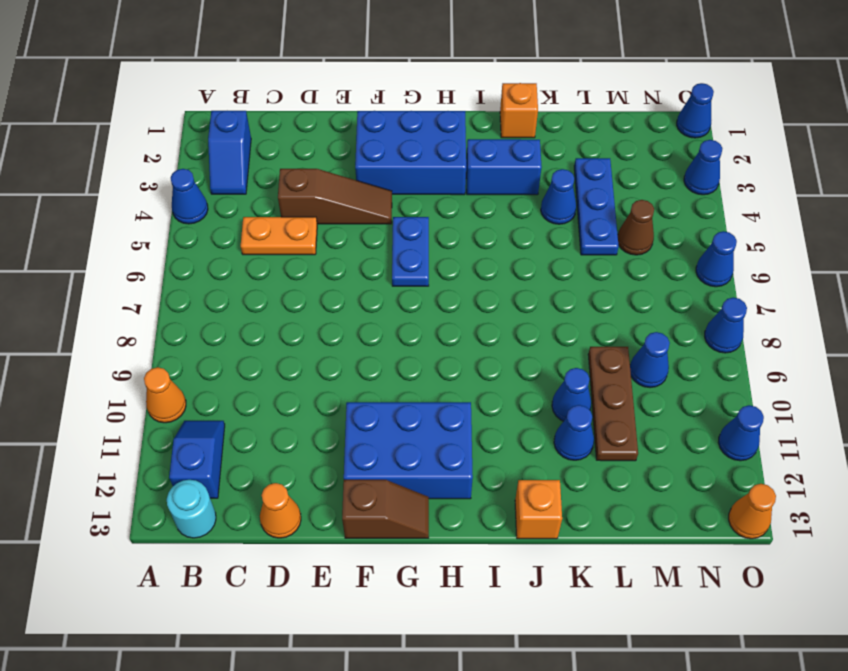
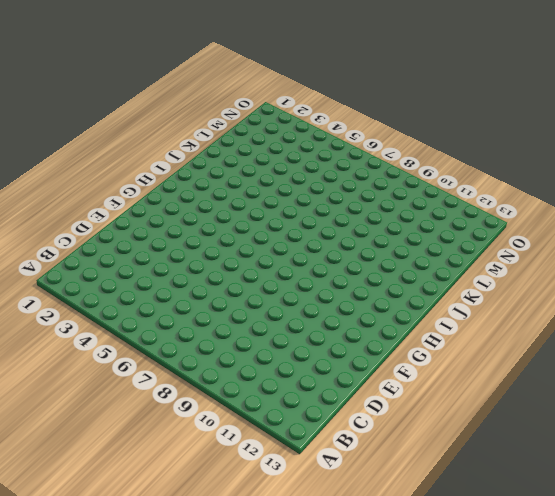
none -> blue 1x1 cone [171,169,208,224]
none -> orange 1x1 cone [144,367,186,423]
none -> blue 1x2 slope [208,111,251,194]

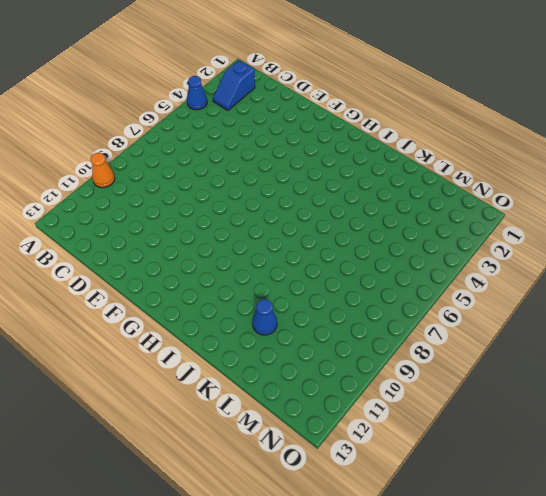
none -> blue 1x2 slope [169,421,225,498]
none -> cyan 1x1 round brick [167,480,216,538]
none -> orange 1x2 plate [241,217,317,255]

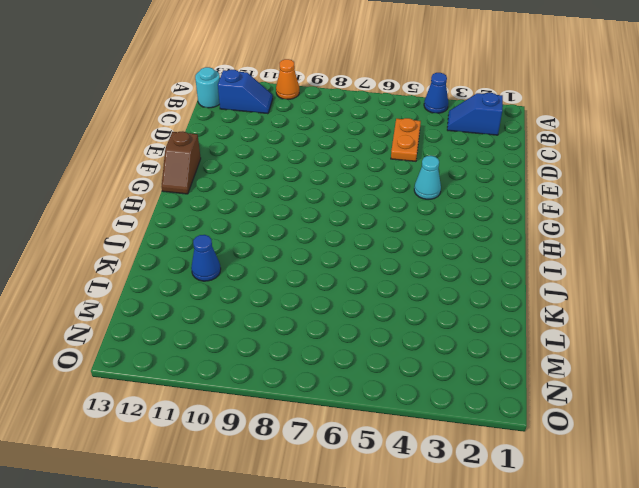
cyan 1x1 cone [414,156,441,199] -> brown 1x3 slope [278,169,392,224]
none -> orange 1x1 cone [260,483,301,538]
none -> blue 2x3 brick [355,111,466,195]
none -> blue 2x3 brick [344,402,473,499]

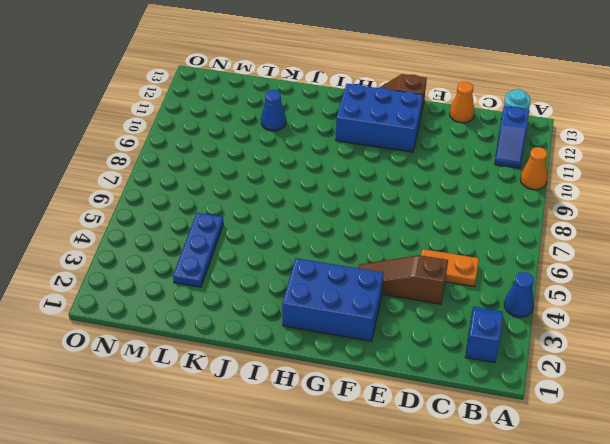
none -> blue 1x2 plate [392,217,429,286]
none -> blue 1x2 brick [466,139,542,195]
none -> orange 1x1 brick [500,83,538,138]

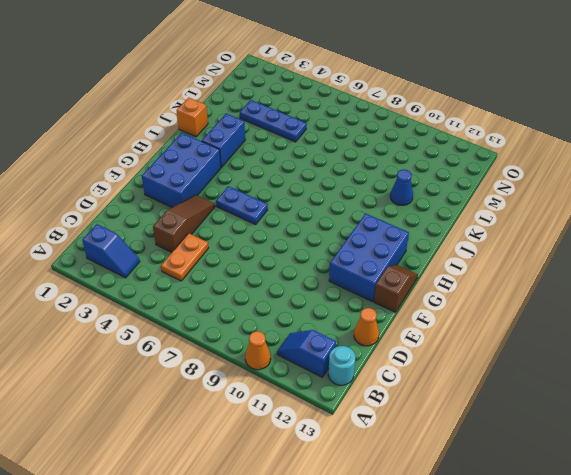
none -> blue 1x1 cone [171,169,208,224]
none -> orange 1x1 brick [515,480,562,539]
none -> blue 1x1 cone [541,169,576,224]

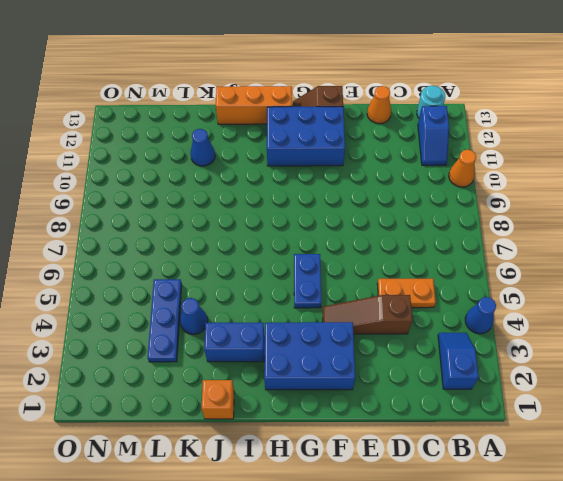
orange 1x3 brick [216,86,292,124] -> orange 1x1 brick [515,480,562,539]
none -> blue 1x1 cone [552,368,591,421]
none -> brown 1x3 plate [588,347,638,461]
none -> brown 1x1 cone [618,200,654,255]

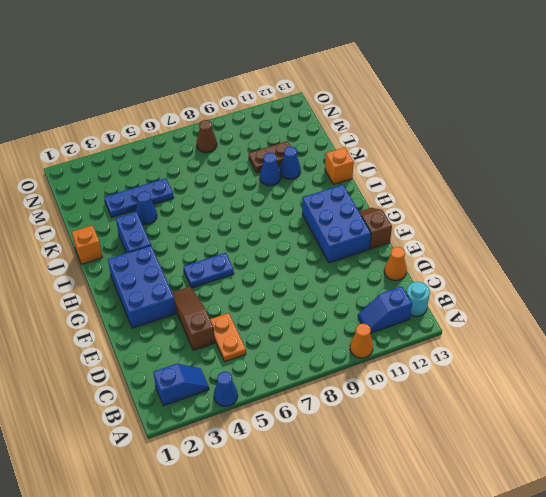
brown 1x2 plate [249,141,291,173] -> brown 1x3 plate [588,347,638,461]
brown 1x1 cone [197,120,217,153] -> brown 1x1 cone moved to [618,200,654,255]
none -> blue 1x1 cone [630,332,670,388]
none -> blue 1x1 cone [677,83,714,138]
none -> blue 1x1 cone [684,140,722,195]

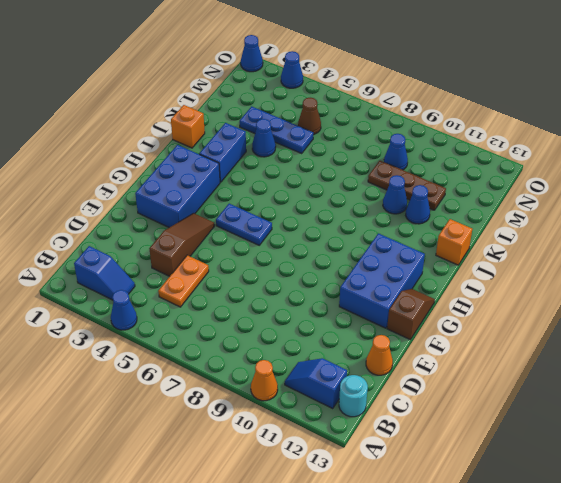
none -> blue 1x1 cone [696,231,737,287]
none -> blue 1x1 cone [705,297,747,353]
none -> blue 1x1 cone [718,405,764,461]

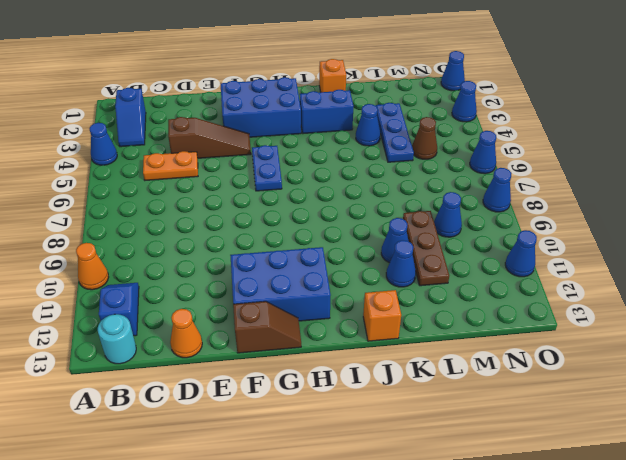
none -> orange 1x1 cone [729,484,776,539]

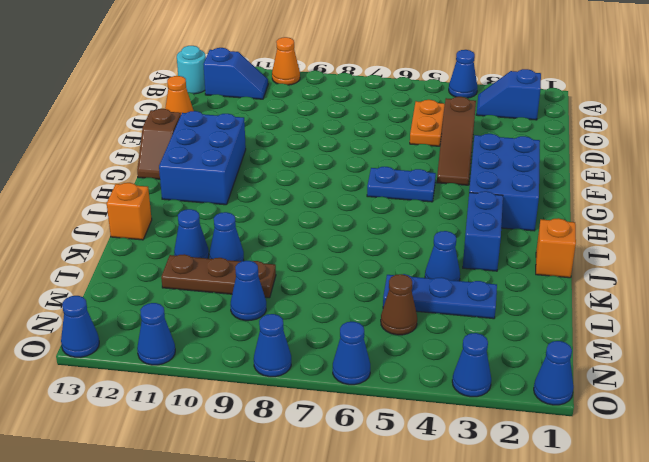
blue 1x1 cone [61,296,99,357] -> orange 1x1 cone [729,484,776,539]

